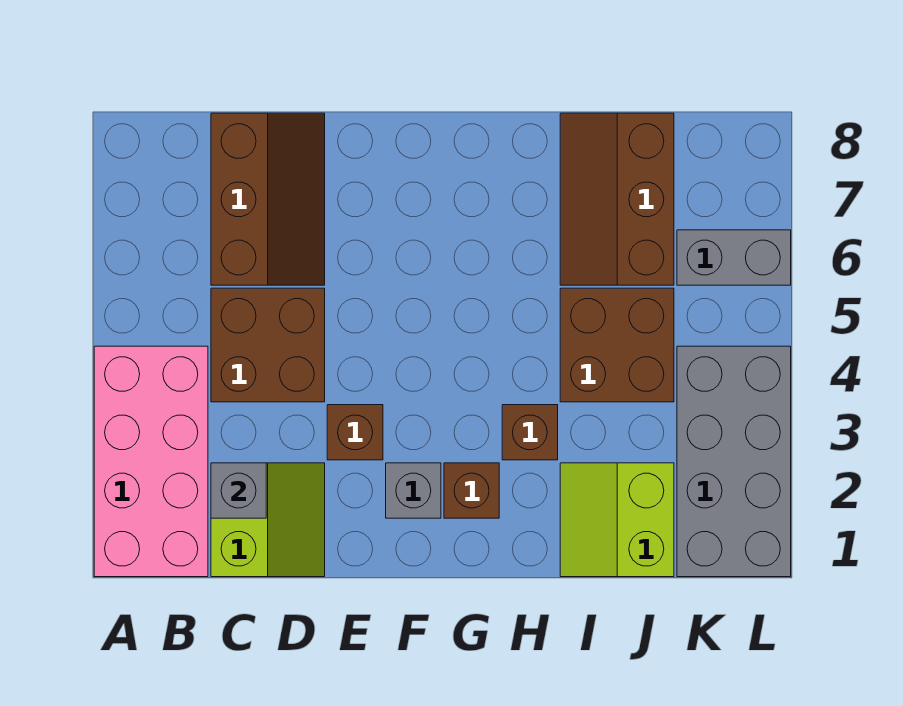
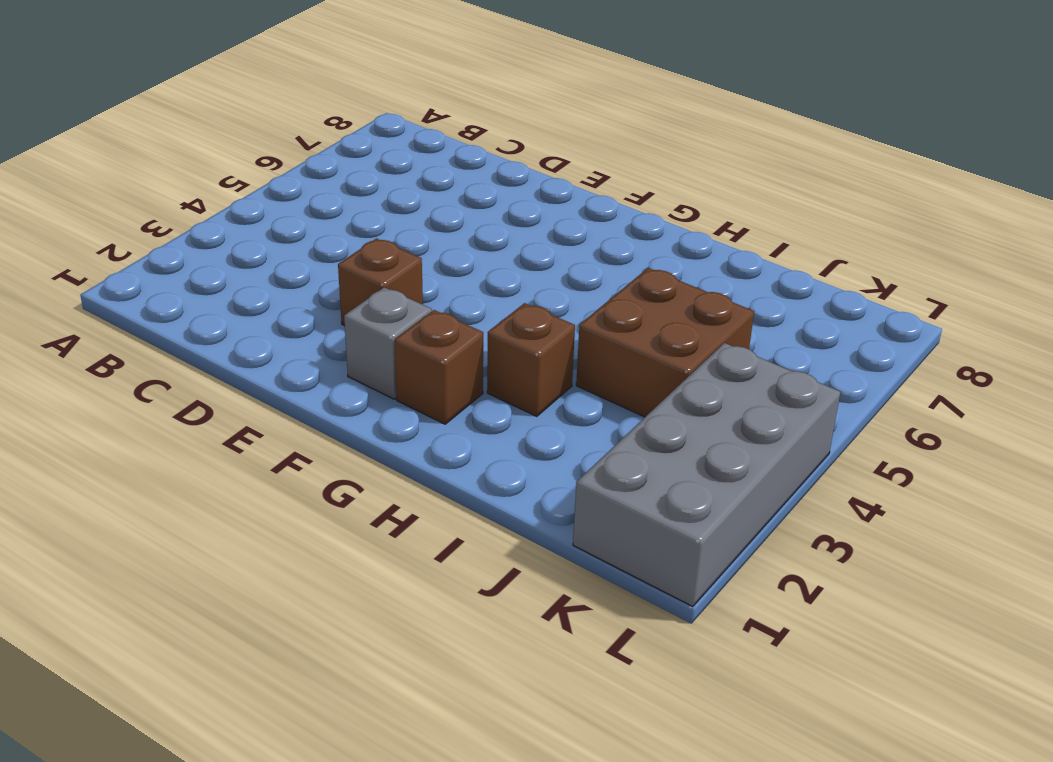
none -> pink 2x4 brick [94,346,208,577]
none -> lime 2x2 slope [211,463,325,577]
none -> brown 2x2 brick [211,288,325,402]

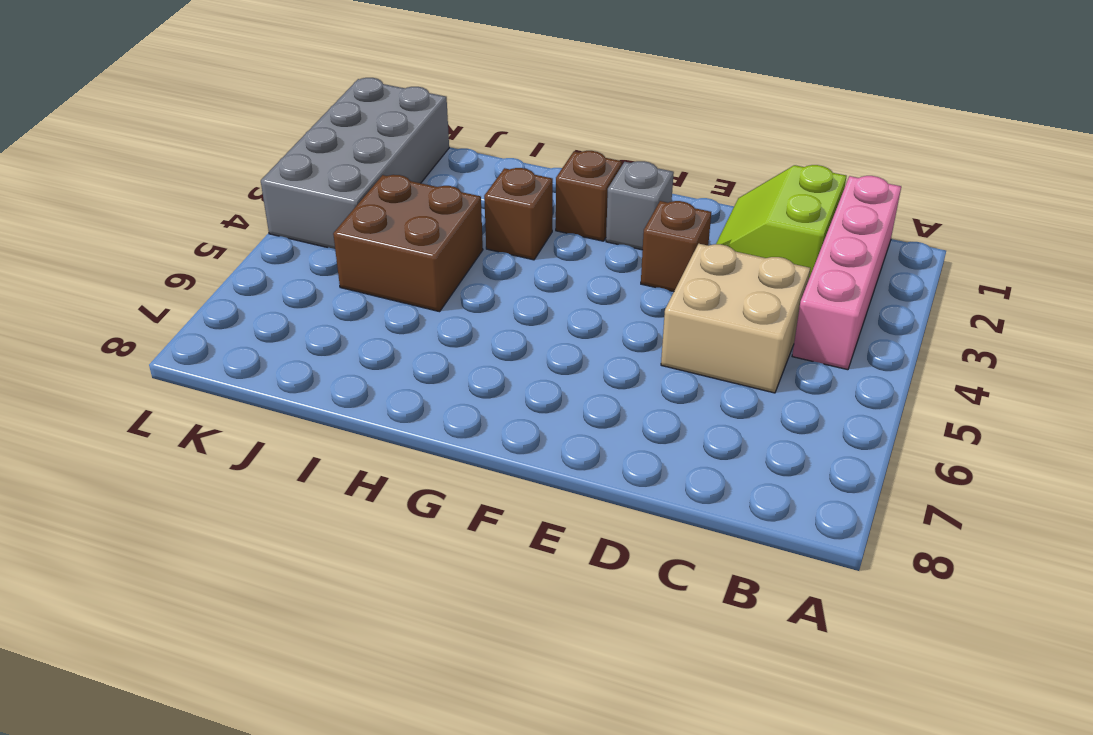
pink 1x4 brick [792,176,901,370] -> pink 2x4 brick [94,346,208,577]
tan 2x2 brick [661,244,810,393] -> brown 2x2 brick [211,288,325,402]
none -> brown 2x3 slope [211,113,325,285]
none -> lime 2x2 slope [560,463,674,577]
none -> brown 2x3 slope [560,113,674,285]

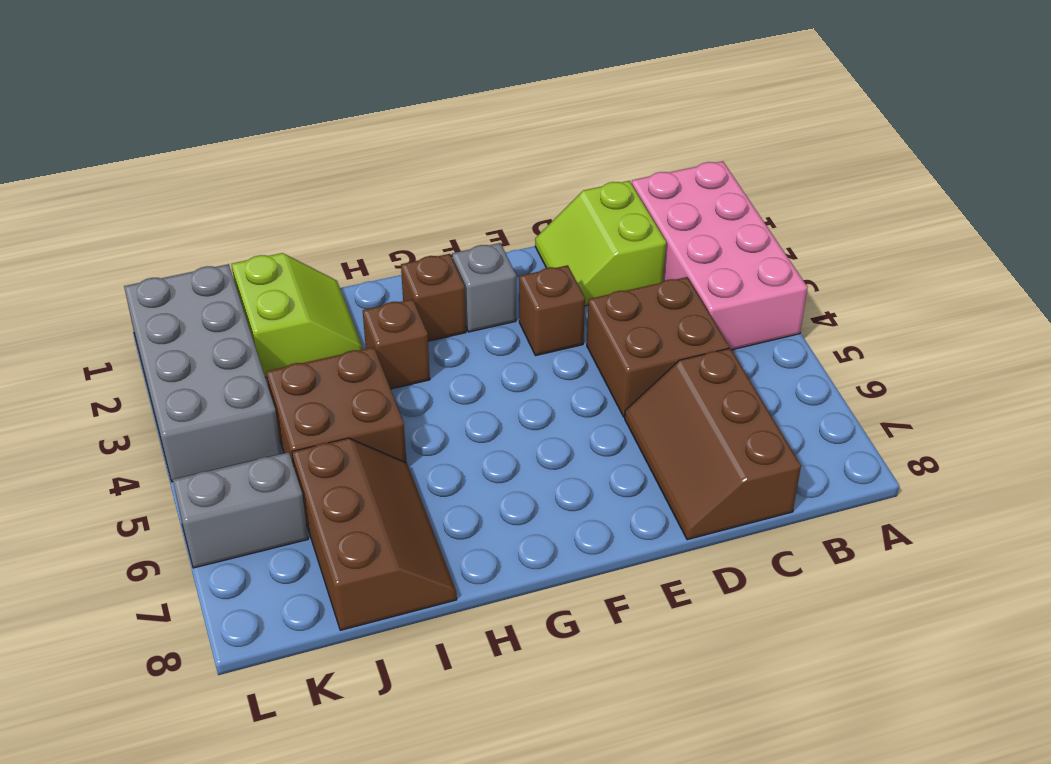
none -> grey 1x1 brick [211,463,266,518]

